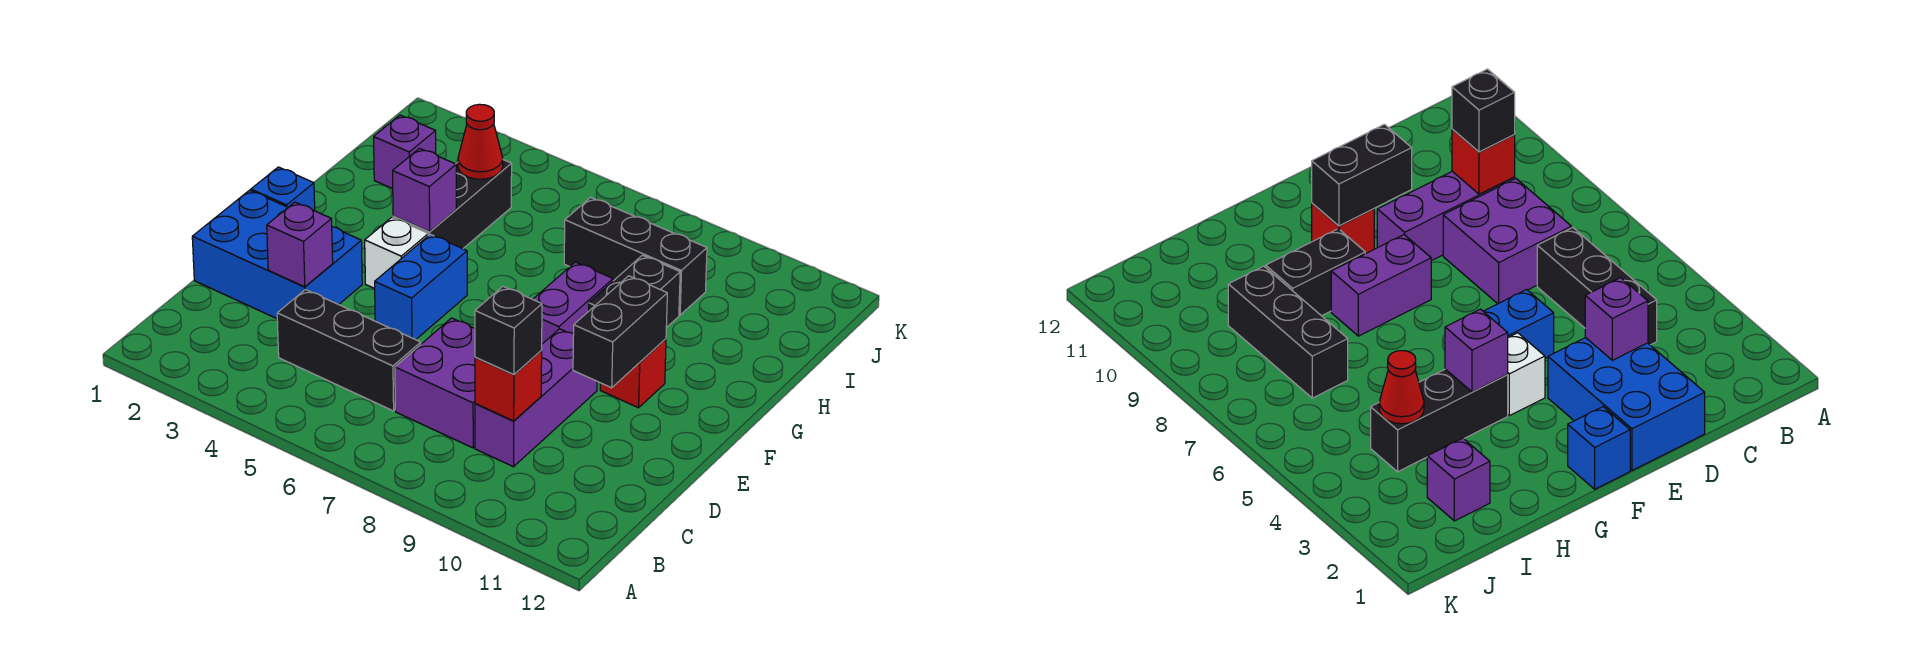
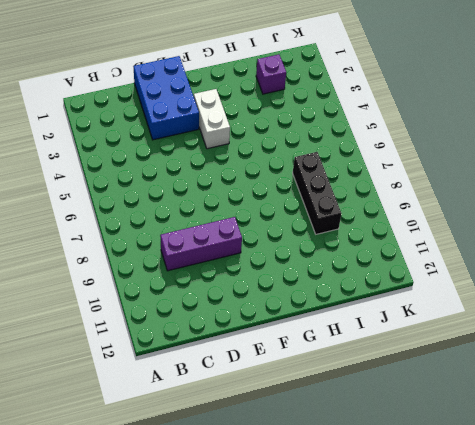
white 1x2 brick [194,89,230,149] -> white 1x1 brick [365,217,428,289]
none -> black 1x3 brick [277,290,421,411]
none -> purple 2x2 brick [395,318,475,448]
none -> blue 1x2 brick [375,234,467,340]

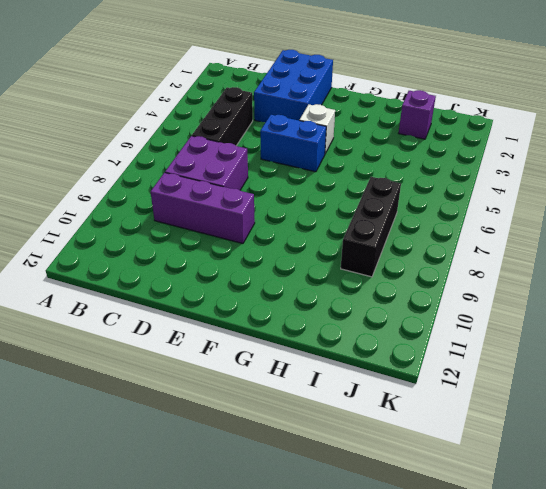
none -> blue 1x1 brick [251,167,315,211]
none -> purple 1x2 brick [533,262,613,344]
none -> red 1x1 brick [600,339,666,408]

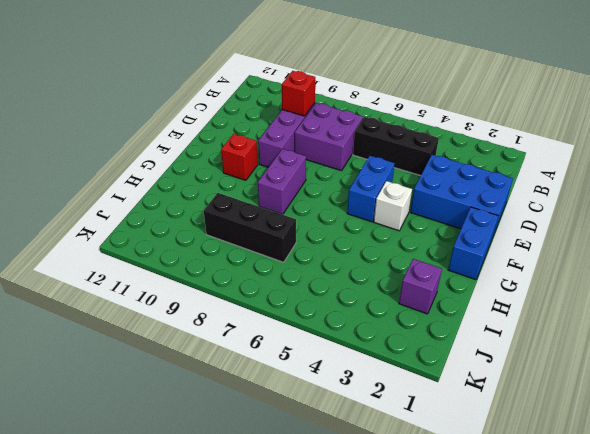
blue 1x2 brick [448,207,498,280] -> blue 1x1 brick [251,167,315,211]
none -> black 1x3 brick [393,160,512,249]
none -> black 1x2 brick [589,255,680,328]
none -> purple 1x1 brick [267,202,333,287]

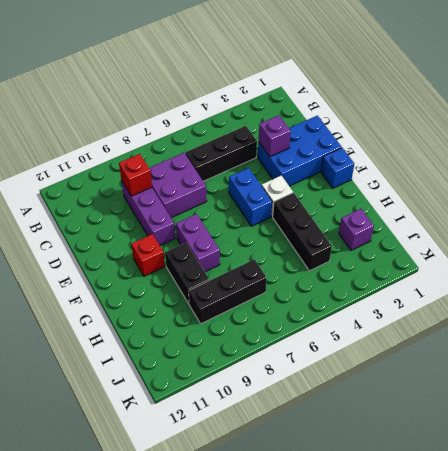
none -> black 1x2 brick [573,276,667,388]
none -> purple 1x1 brick [393,148,456,232]
none -> red 1x1 cone [458,104,503,179]

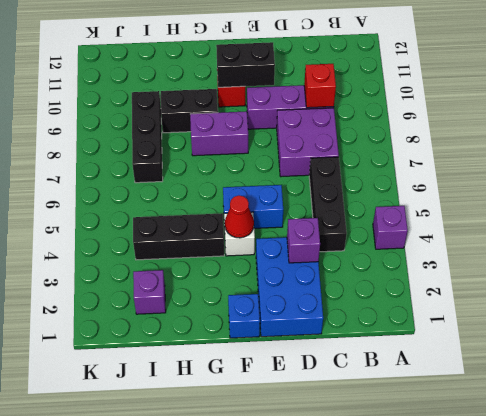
purple 1x1 brick [373,206,408,249] -> purple 1x1 brick moved to [393,148,456,232]
red 1x1 cone [224,196,254,238] -> red 1x1 cone moved to [458,104,503,179]
none -> black 1x1 brick [475,286,542,375]

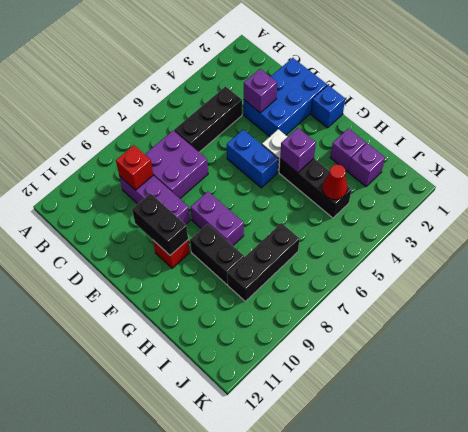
purple 1x1 brick [330,128,366,172] -> none
none -> black 1x1 brick [475,286,542,375]

